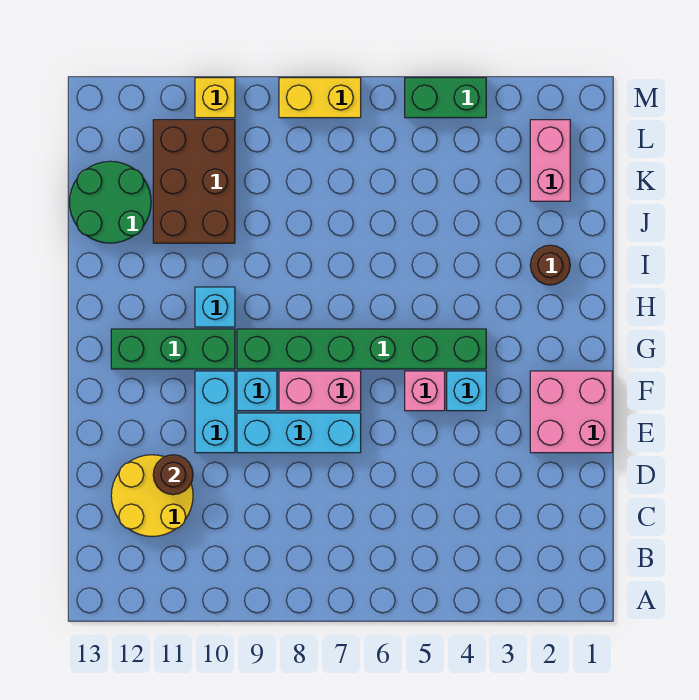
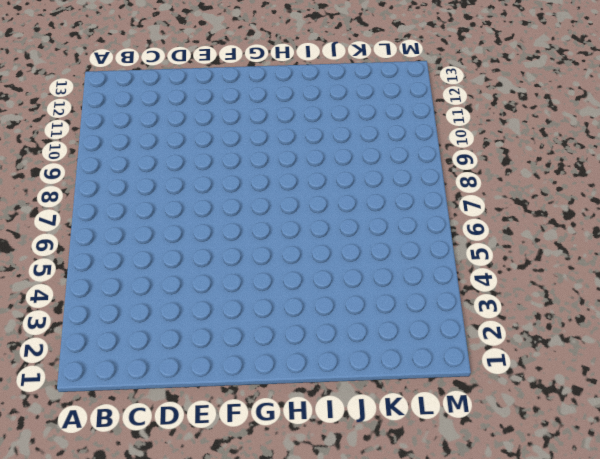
none -> yellow 2x2 round brick [111,455,193,537]
none -> pink 2x2 brick [530,371,612,453]
none -> cyan 1x3 brick [237,413,361,453]

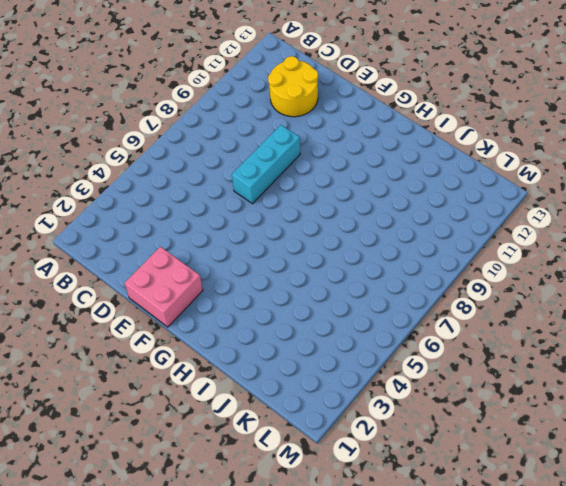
none -> cyan 1x2 brick [195,371,235,453]
none -> cyan 1x1 brick [447,371,486,411]
none -> pink 1x1 brick [405,371,445,411]

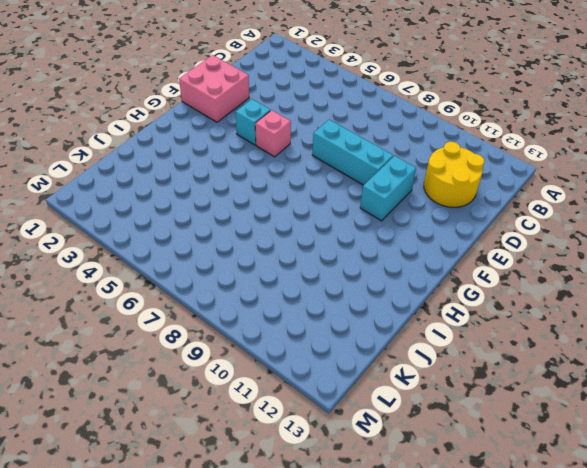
none -> pink 1x2 brick [279,371,361,411]
none -> cyan 1x1 brick [237,371,277,411]
none -> green 1x6 brick [237,329,486,369]

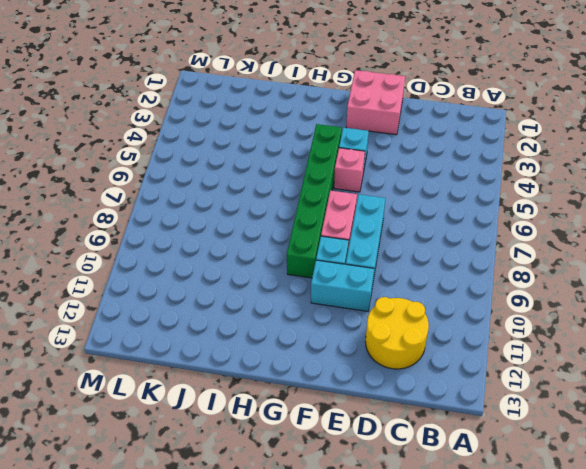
none -> green 1x3 brick [111,329,235,369]
none -> cyan 1x1 brick [195,287,235,327]
none -> brown 1x1 round brick [530,245,570,285]

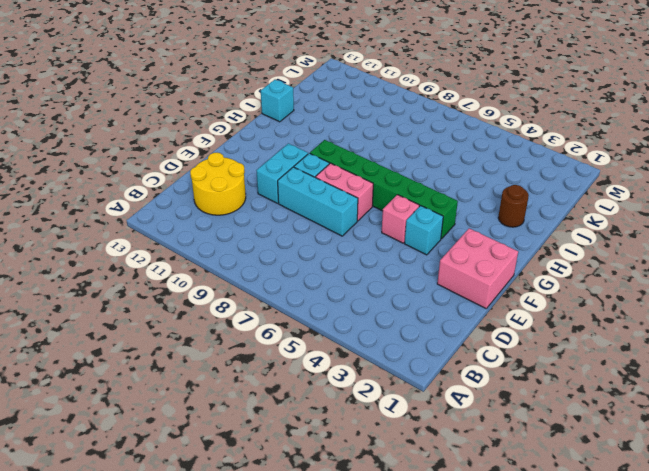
cyan 1x1 brick [261,80,294,122] -> cyan 1x1 brick moved to [195,287,235,327]
none -> green 1x3 brick [111,329,235,369]
none -> brown 2x3 brick [153,120,235,243]
none -> green 2x2 round brick [69,161,151,243]

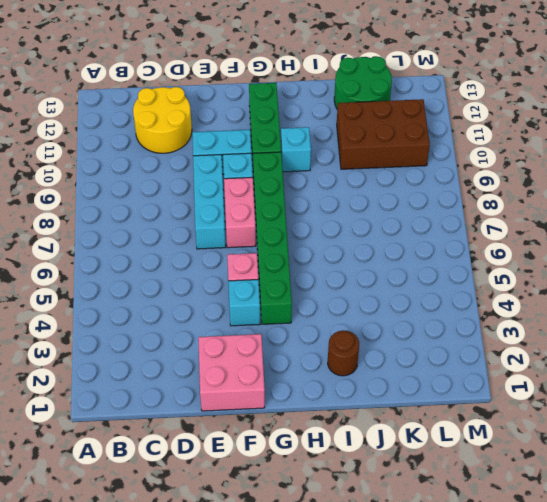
none -> pink 1x2 brick [530,120,570,201]
none -> green 1x2 brick [405,78,486,118]
none -> yellow 1x2 brick [279,78,361,118]

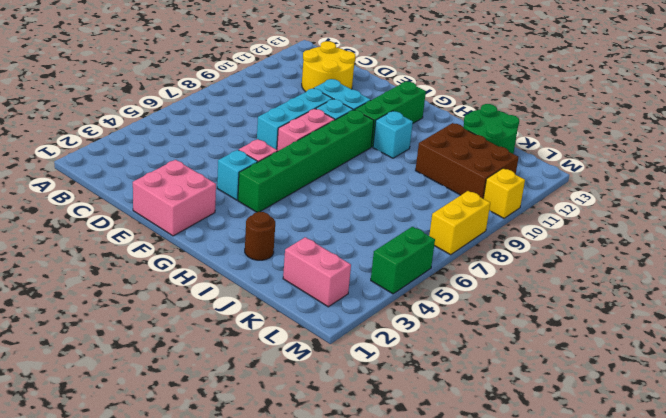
none -> brown 1x1 round brick [153,455,193,495]

